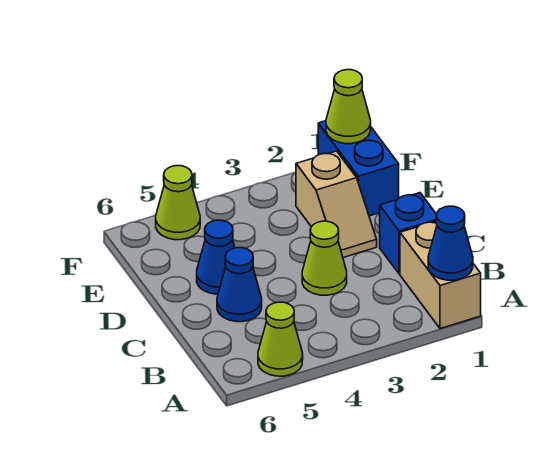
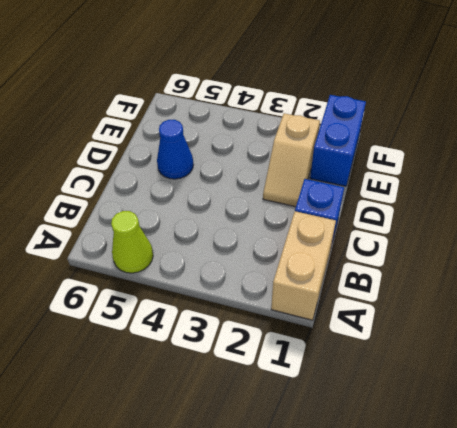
none -> lime 1x1 cone [302,221,347,295]
none -> blue 1x1 cone [217,248,262,322]

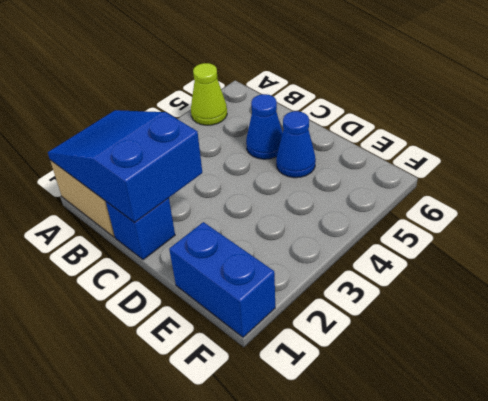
blue 2x3 slope [48,110,202,222] -> blue 1x1 cone [428,206,473,280]
none -> lime 1x1 cone [302,221,347,295]
none -> tan 1x2 slope [296,151,377,258]

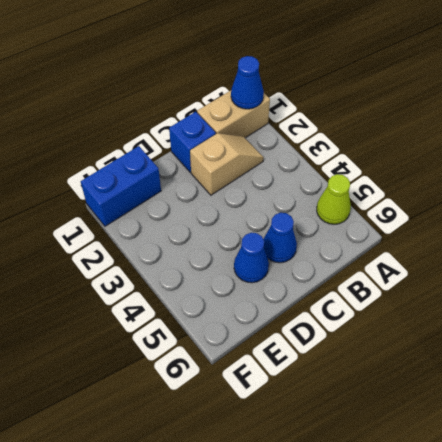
tan 1x2 slope [190,133,264,195] -> tan 1x2 slope moved to [296,151,377,258]
none -> lime 1x1 cone [302,221,347,295]
none -> lime 1x1 cone [156,166,200,240]

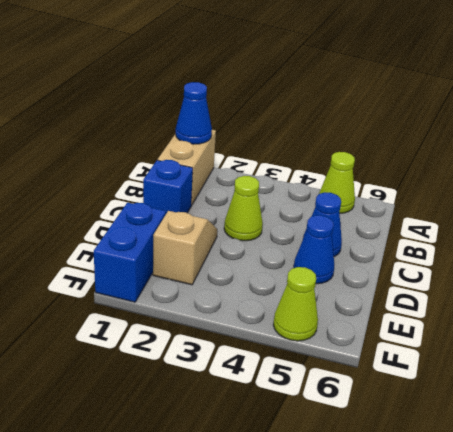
none -> lime 1x1 cone [326,70,371,144]

